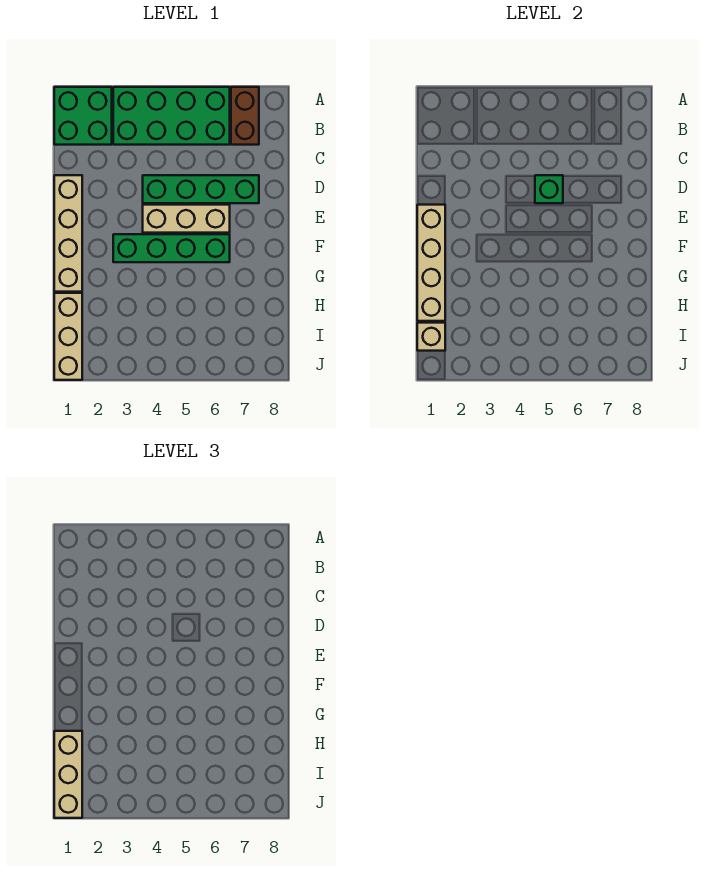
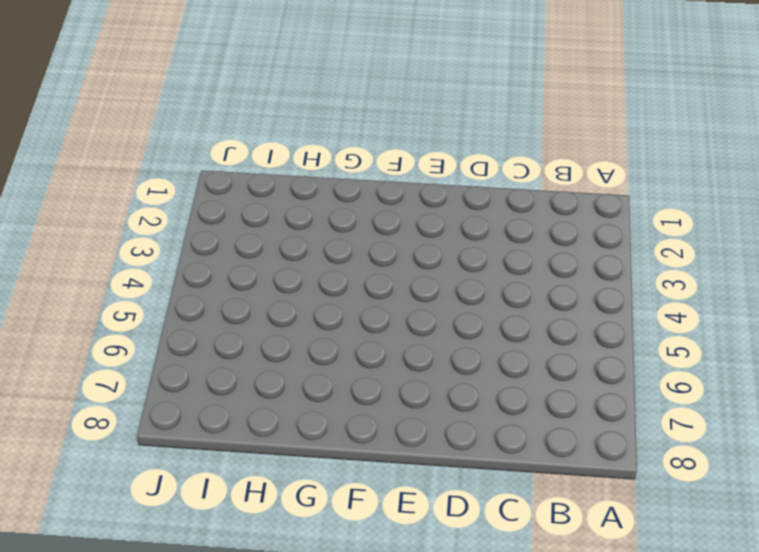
none -> green 2x2 brick [54,87,112,145]
none -> green 2x4 brick [113,87,230,145]
none -> brown 1x2 brick [231,87,259,145]

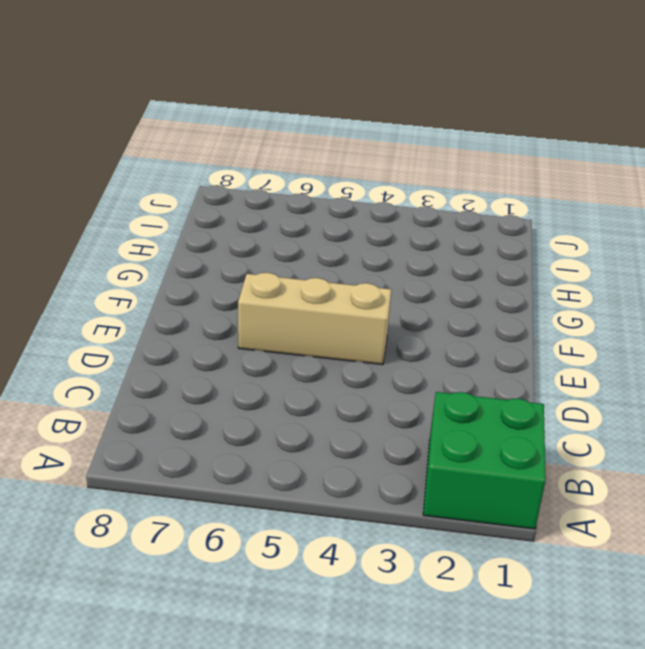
none -> green 2x4 brick [113,87,230,145]
none -> brown 1x2 brick [231,87,259,145]
none -> tan 1x4 brick [54,175,82,292]

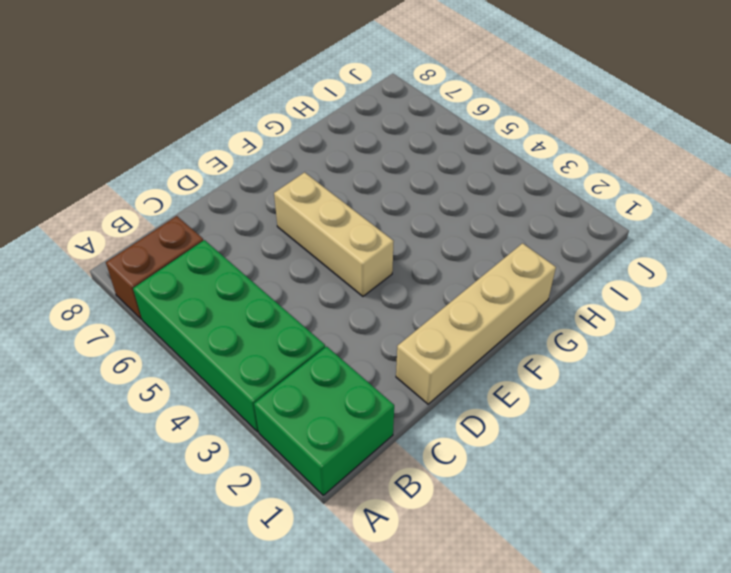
none -> green 1x4 brick [143,175,259,203]
none -> green 1x4 brick [113,234,230,262]
none -> tan 1x3 brick [54,293,82,380]

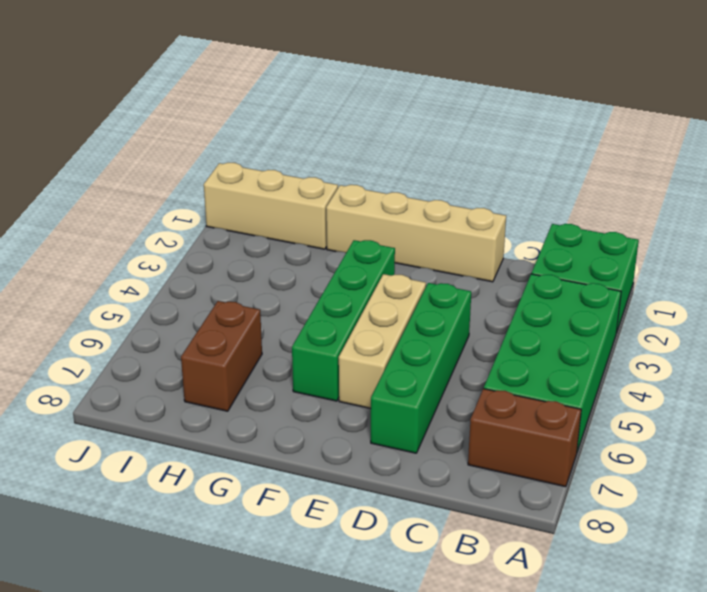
brown 1x2 brick [181,301,262,411] -> none
none -> green 1x1 brick [535,175,563,203]
none -> tan 1x4 brick [417,205,445,321]
none -> tan 1x1 brick [417,323,445,351]

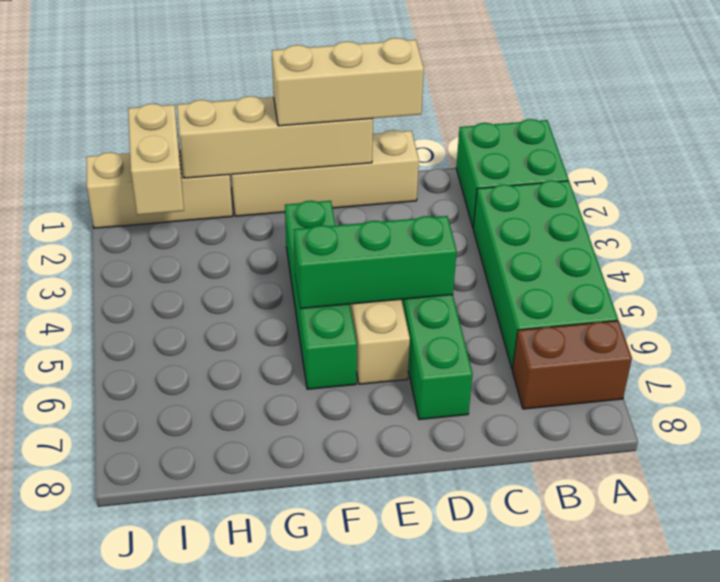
tan 1x3 brick [272,38,424,126] -> tan 1x3 brick moved to [54,731,82,818]
green 1x3 brick [294,216,457,309] -> green 1x1 brick [535,175,563,203]
tan 1x2 brick [128,104,184,215] -> tan 1x1 brick [417,323,445,351]

